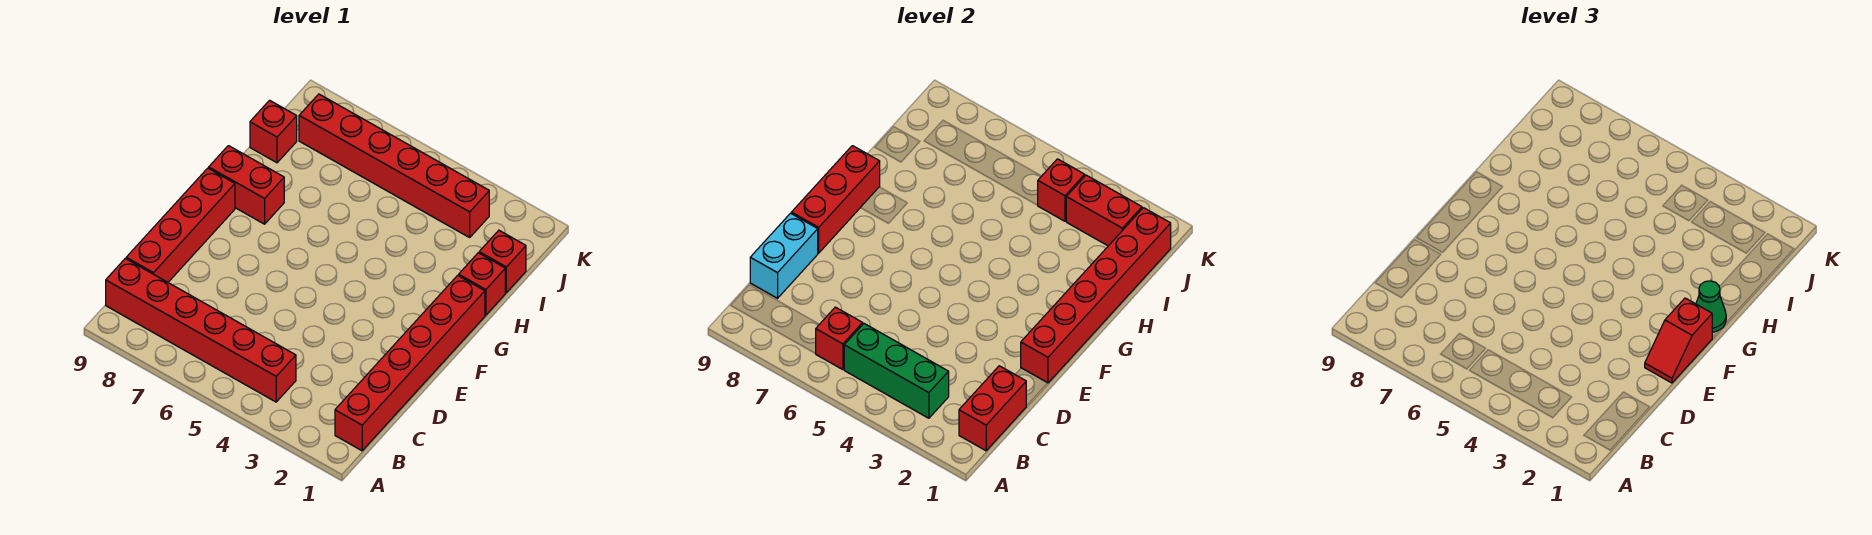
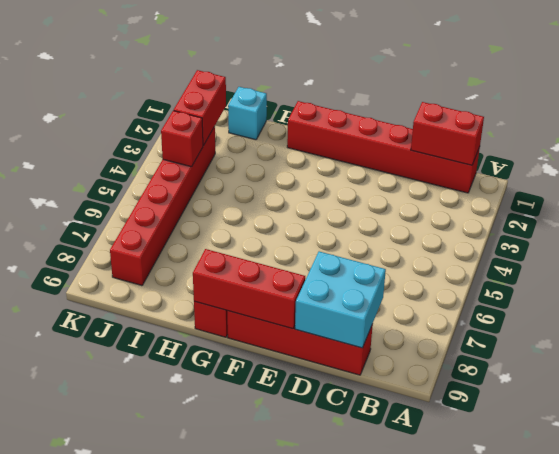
cyan 2x2 brick [295,251,386,348] -> cyan 1x2 brick [750,213,818,298]
cyan 1x1 brick [228,87,267,140] -> red 1x1 brick [479,230,526,293]
none -> red 1x6 brick [106,258,296,402]
none -> red 1x1 brick [459,253,505,315]
none -> red 1x1 brick [250,100,297,163]

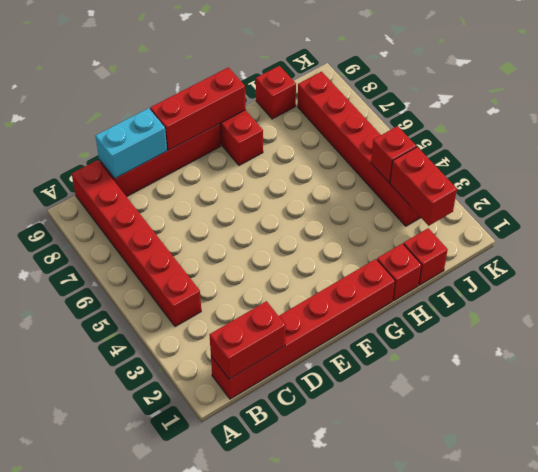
none -> green 1x3 brick [844,324,949,418]
none -> red 1x1 brick [816,307,863,370]
none -> red 1x6 brick [1021,208,1171,383]

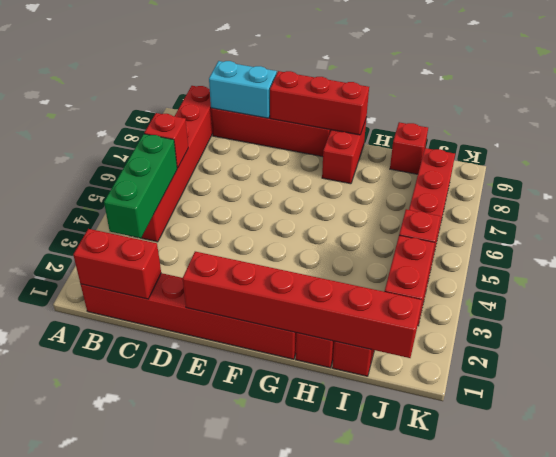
none -> red 1x2 slope [1645,298,1712,383]
none -> green 1x1 cone [1696,281,1726,332]

